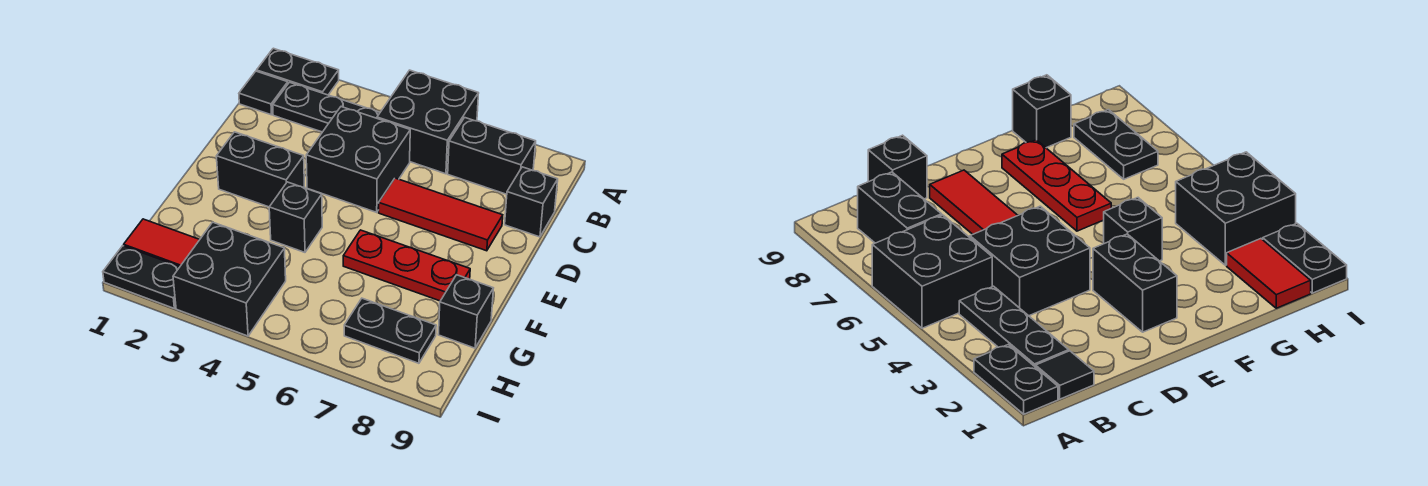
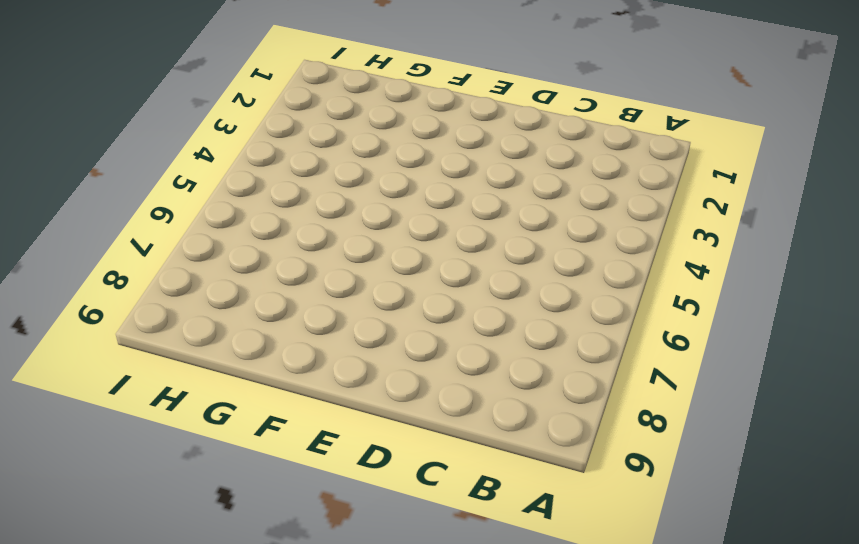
none -> black 1x2 plate [257,48,339,95]
none -> black 2x2 brick [377,70,479,174]
none -> black 1x1 tile [239,71,288,115]

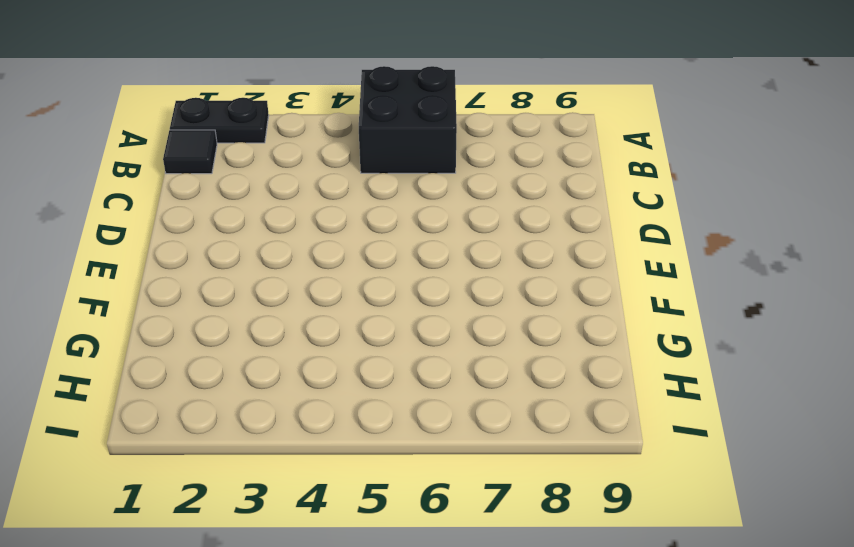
none -> black 1x3 plate [273,82,380,132]
none -> black 1x2 brick [448,118,536,194]
none -> black 2x2 brick [306,107,410,212]

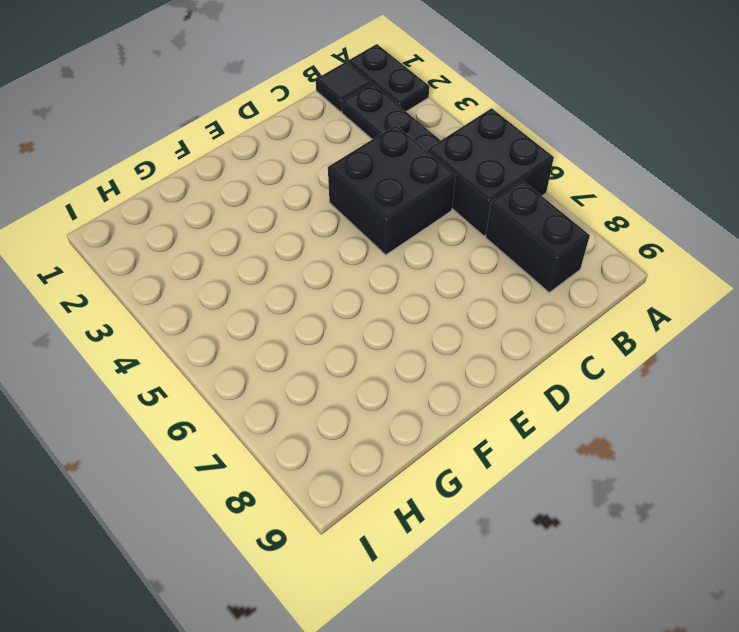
none -> black 1x1 brick [505,167,558,237]
none -> red 1x3 tile [379,178,503,251]
none -> black 1x2 brick [216,132,305,207]

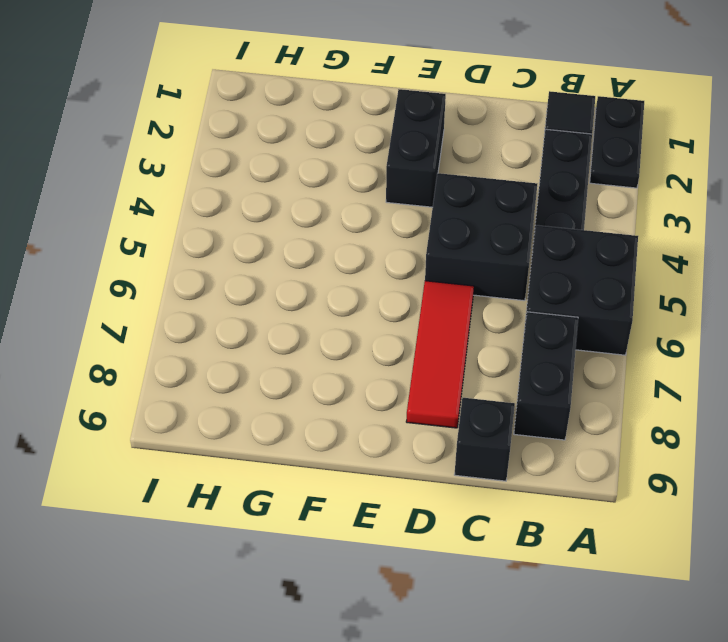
none -> black 1x1 brick [269,182,322,252]
none -> red 1x3 plate [343,230,470,301]
none -> black 1x1 brick [438,275,493,348]

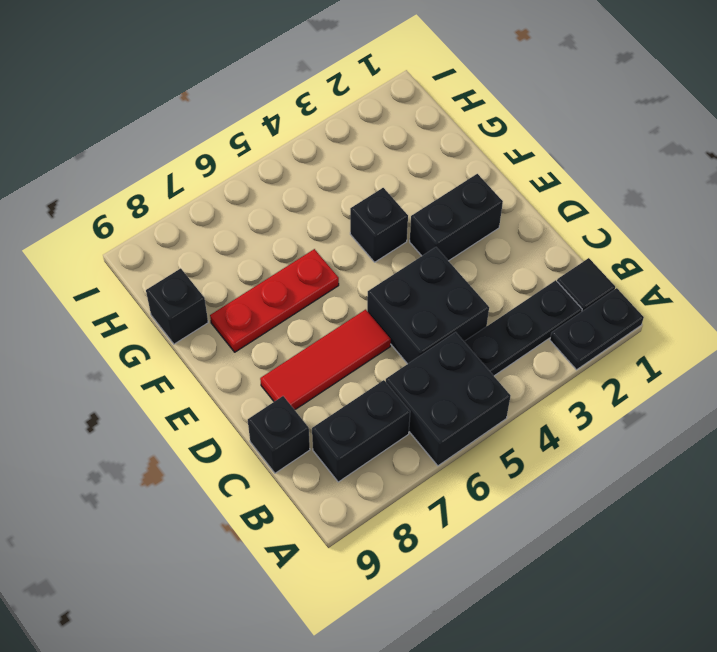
none -> red 1x2 tile [124,219,200,267]
none -> black 2x2 brick [173,222,286,336]
none -> black 1x2 plate [344,298,436,363]

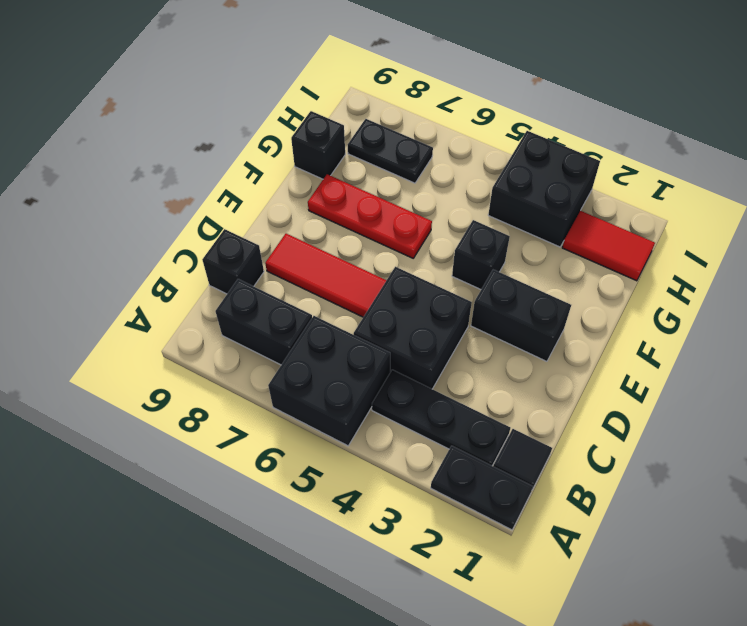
none -> black 1x2 plate [103,246,179,308]

